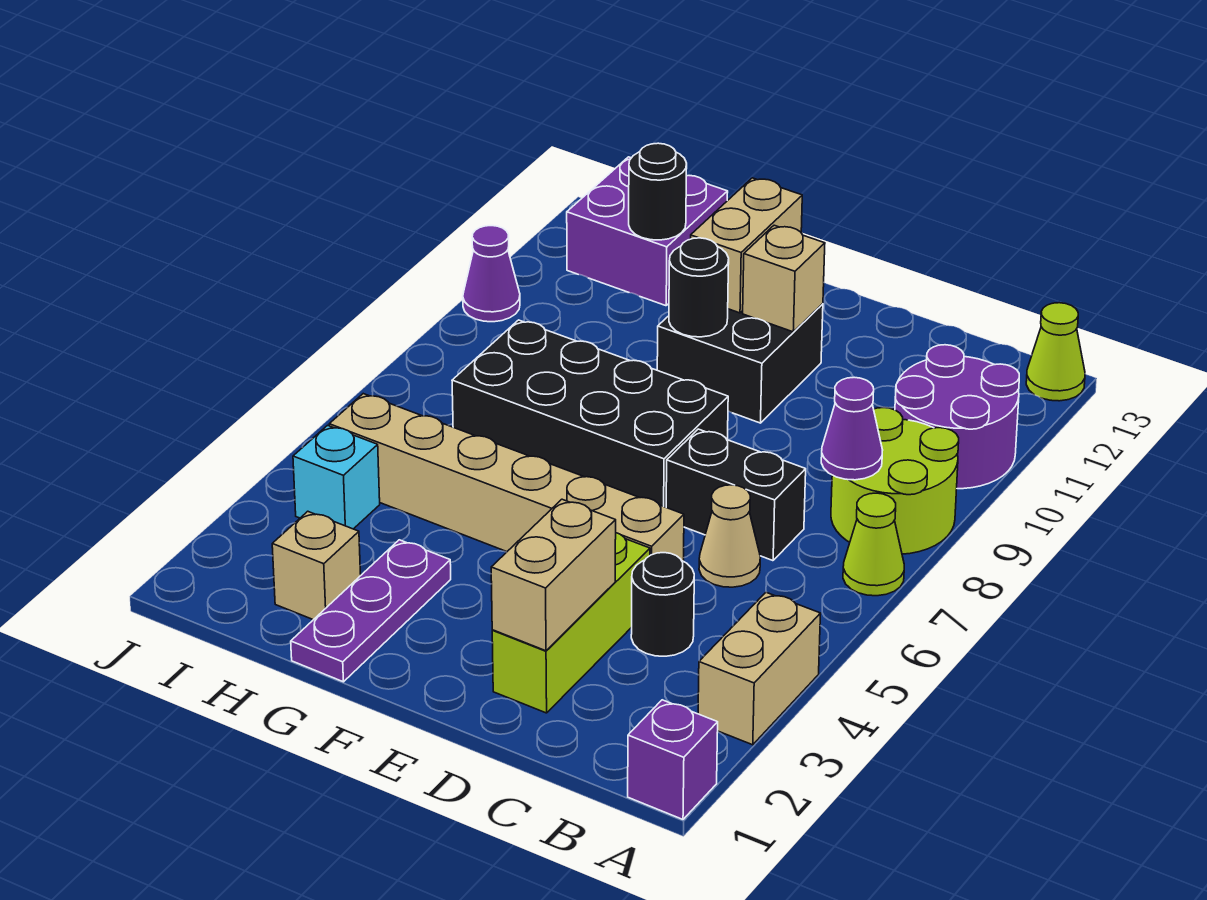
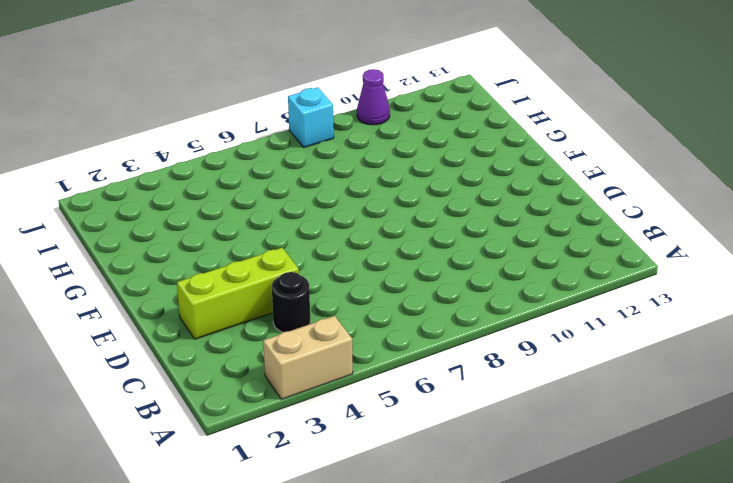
cyan 1x1 brick [288,87,334,147] -> cyan 1x1 brick moved to [293,425,380,529]
none -> purple 1x1 brick [628,700,718,819]
none -> lime 1x1 cone [843,493,904,596]
none -> lime 2x2 round brick [831,408,959,554]

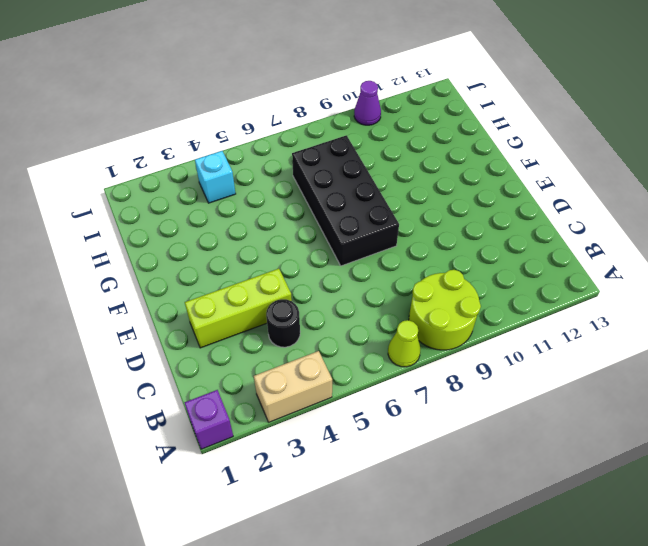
none -> purple 2x2 round brick [895,345,1019,489]
none -> lime 1x1 cone [1026,303,1085,401]
none -> tan 1x1 cone [699,485,760,587]

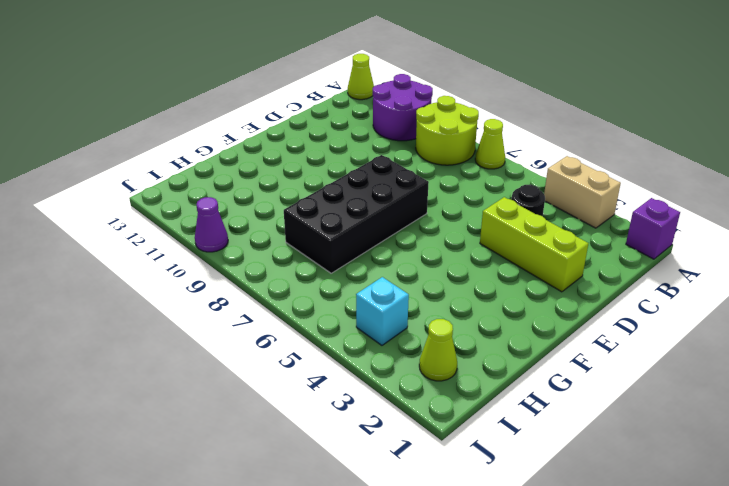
lime 1x1 cone [419,319,457,381] -> none
none -> tan 1x1 cone [699,485,760,587]
none -> black 1x2 brick [666,429,806,561]
none -> tan 1x6 brick [329,394,684,561]

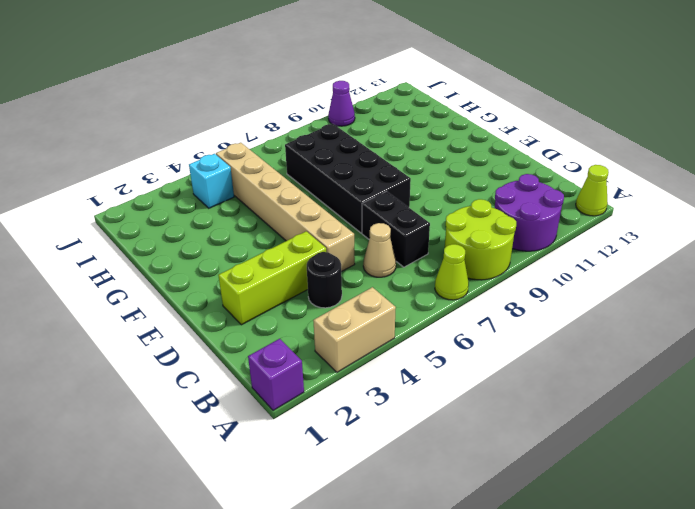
none -> black 2x2 brick [657,304,823,423]
none -> purple 1x3 plate [291,540,451,682]
none -> tan 1x1 brick [272,511,361,620]

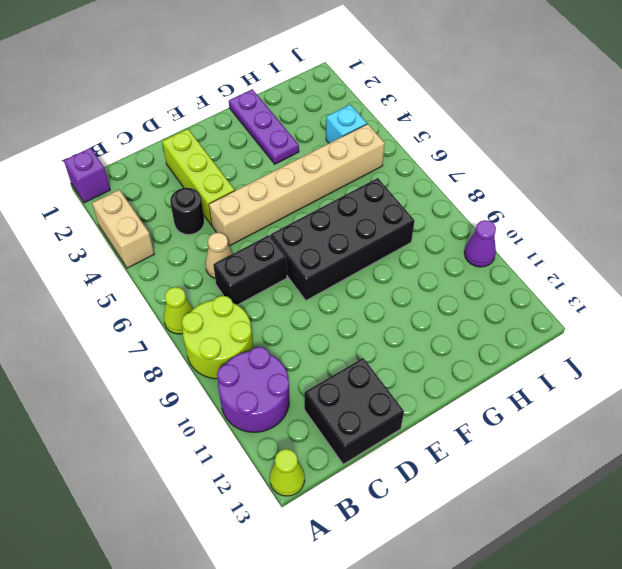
black 2x2 brick [305,358,404,464] -> black 2x2 brick moved to [657,304,823,423]
none -> tan 1x1 brick [272,511,361,620]
none -> purple 2x2 brick [567,157,728,306]
none -> purple 1x1 cone [821,377,882,480]

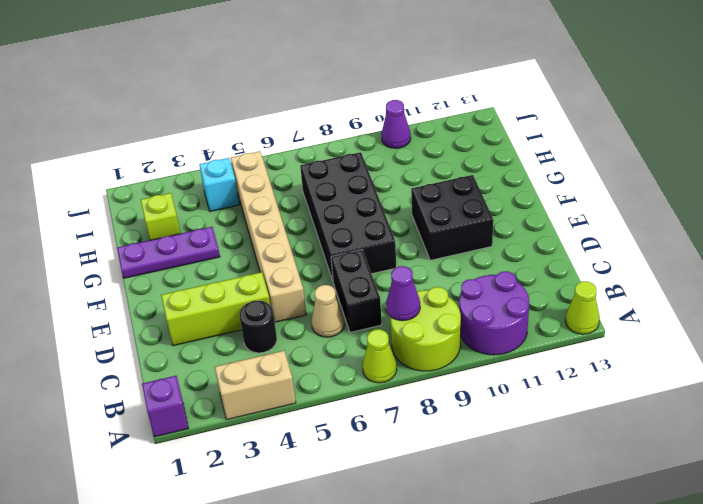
lime 1x1 brick [141,193,180,240] -> tan 1x1 brick [272,511,361,620]
none -> purple 2x2 brick [567,157,728,306]
none -> tan 1x2 brick [491,499,616,651]
none -> tan 1x1 brick [743,225,825,332]

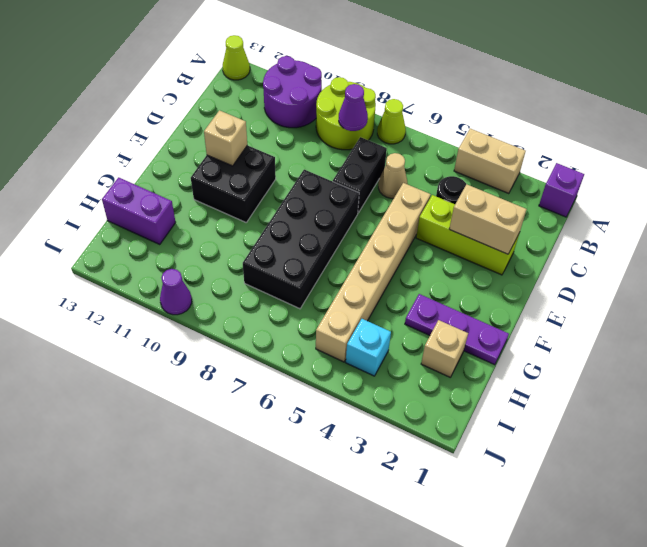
purple 1x2 brick [102,177,176,244] -> purple 2x2 brick [567,157,728,306]
none -> black 1x1 round brick [669,238,729,337]
none -> tan 1x2 brick [691,178,802,313]
none -> black 1x1 round brick [629,143,687,240]

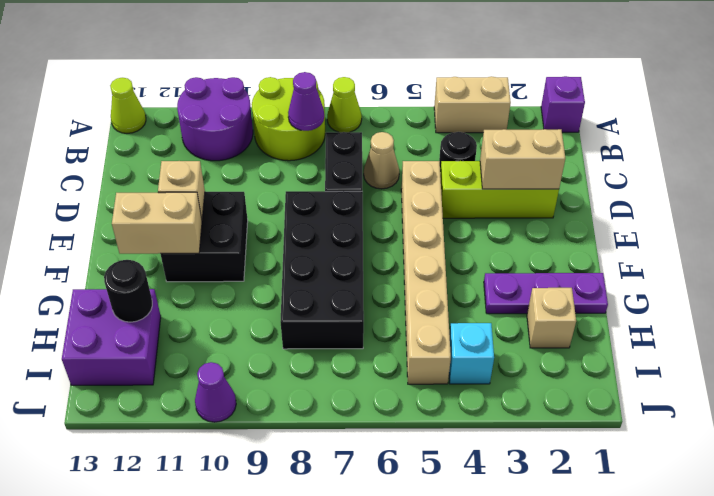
none -> black 1x1 round brick [669,238,729,337]

